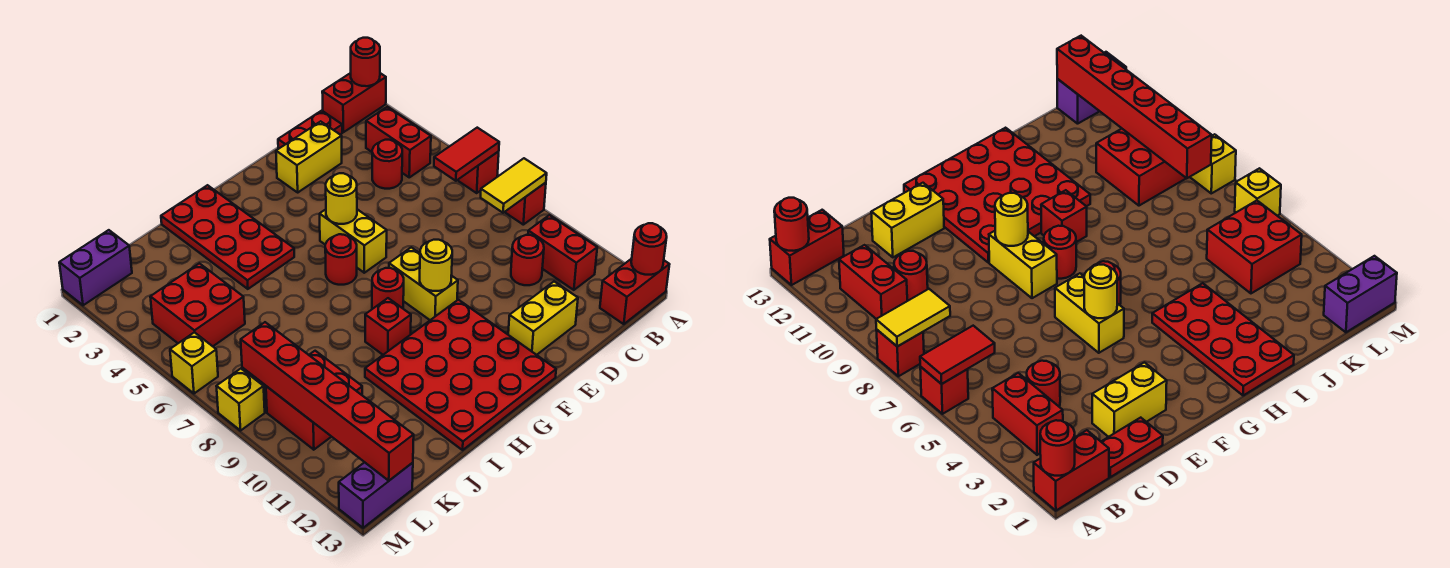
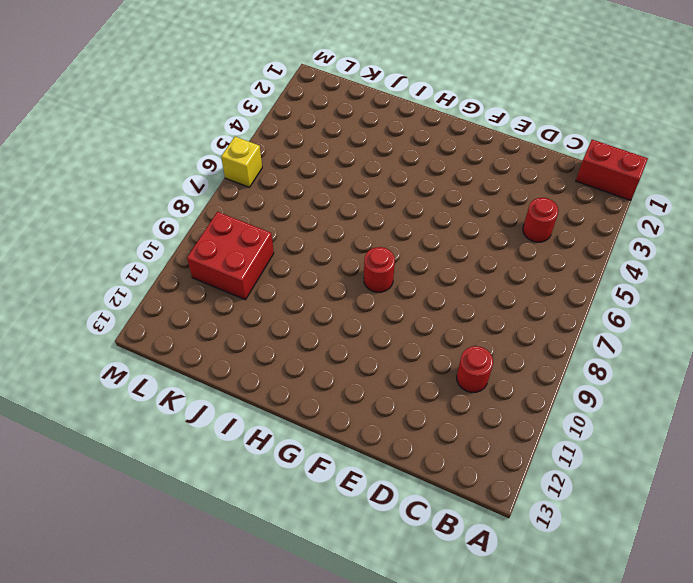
none -> red 1x1 brick [458,152,499,193]
none -> red 1x1 brick [505,183,546,225]
none -> red 1x2 brick [600,259,670,324]
none -> red 1x2 brick [366,107,431,177]

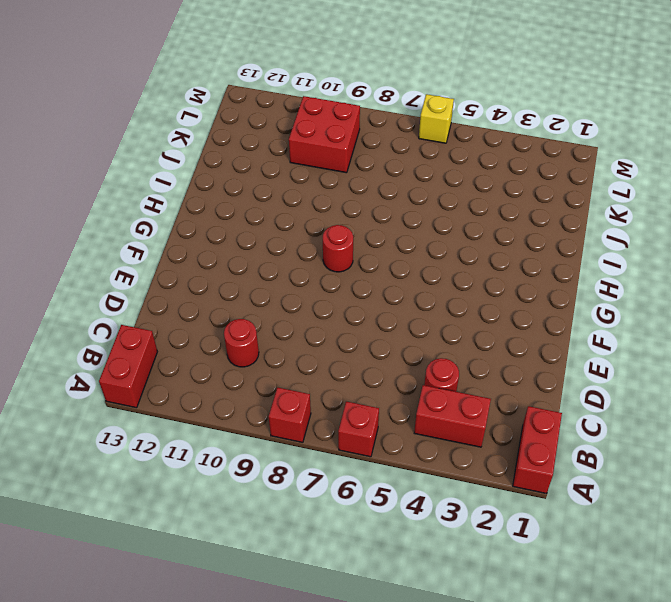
none -> red 1x2 brick [528,215,597,290]
none -> red 1x2 plate [278,111,342,148]
none -> yellow 1x2 brick [276,121,342,192]
none -> yellow 1x2 brick [508,282,578,355]

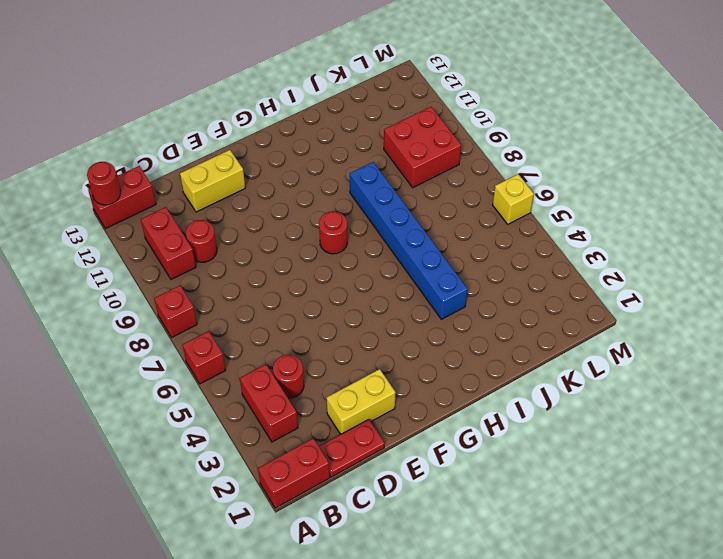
blue 1x6 brick [350,162,467,319] -> red 2x4 plate [161,185,294,289]
none -> yellow 1x2 brick [320,209,387,273]
none -> yellow 1x2 brick [389,247,458,320]
none -> red 4x4 plate [365,300,556,450]
none -> red 1x1 round brick [325,234,357,285]

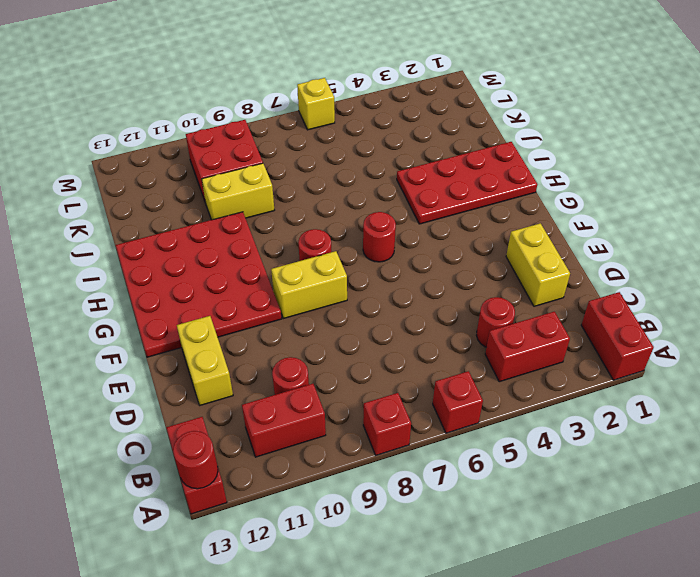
yellow 1x2 brick [202,163,274,220] -> yellow 1x2 brick moved to [320,209,387,273]
none -> red 1x2 plate [278,111,342,148]
none -> red 1x1 brick [365,298,411,355]
none -> red 2x2 brick [150,263,245,346]
none -> purple 1x2 brick [59,230,132,305]

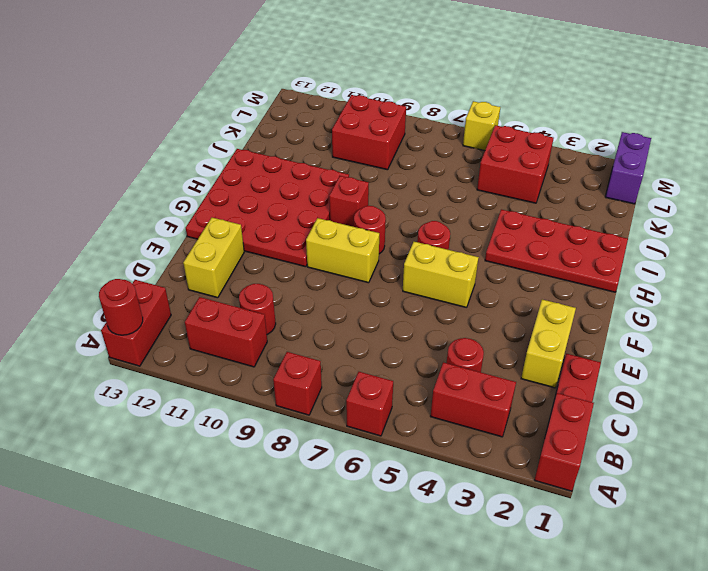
none -> purple 1x2 brick [339,462,413,528]
none -> yellow 1x1 brick [216,369,265,431]
none -> red 1x1 round brick [351,38,380,86]
none -> red 1x2 tile [434,128,499,181]

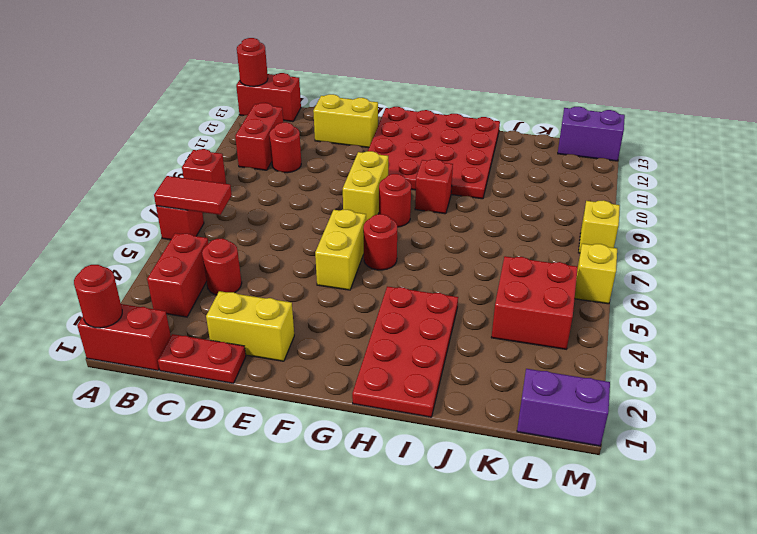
none -> red 2x2 brick [266,351,362,450]
none -> yellow 1x2 tile [481,158,547,213]
none -> yellow 1x1 round brick [326,173,357,224]
none -> yellow 1x1 round brick [420,240,452,291]

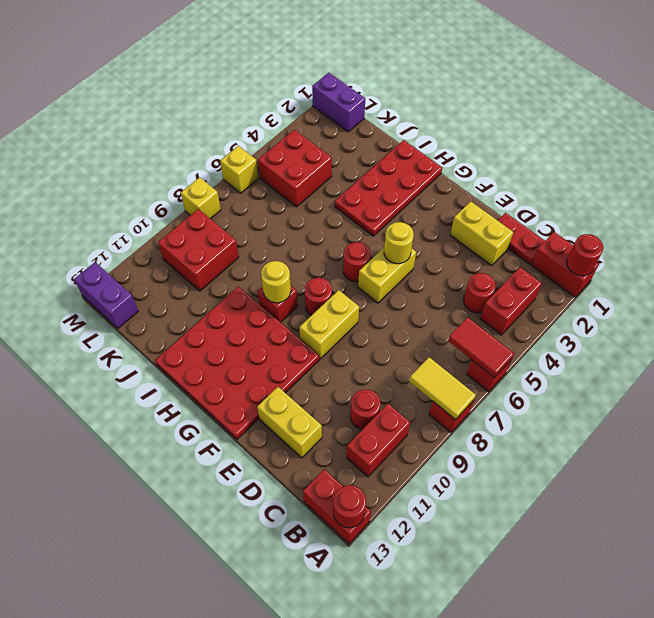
yellow 1x1 round brick [261,261,291,303] -> yellow 1x1 round brick moved to [420,240,452,291]
none -> red 1x6 brick [241,322,414,481]

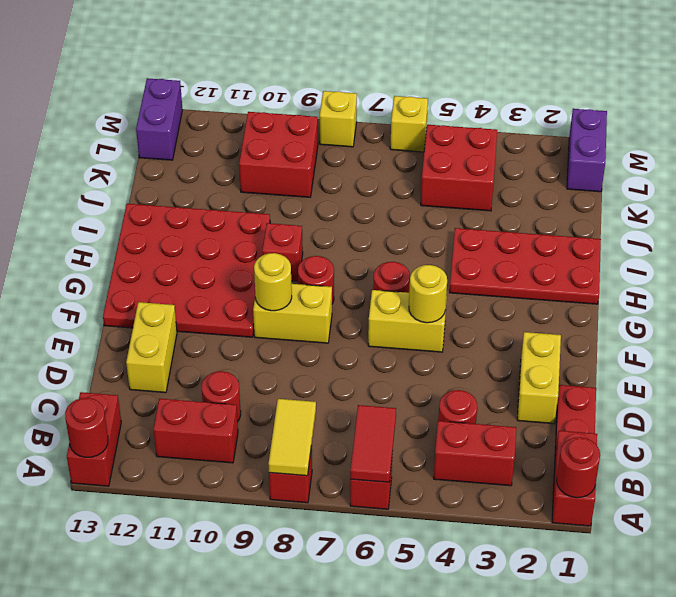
none -> red 1x6 brick [241,322,414,481]

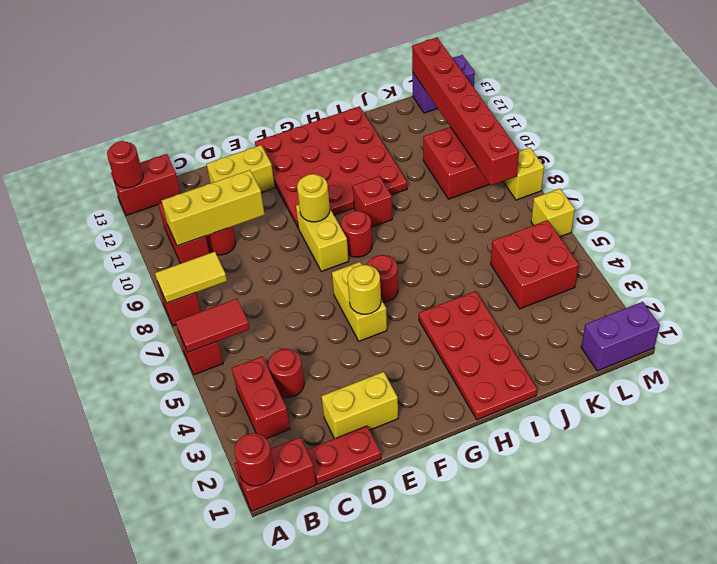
yellow 1x3 brick [162,170,265,246] -> none

